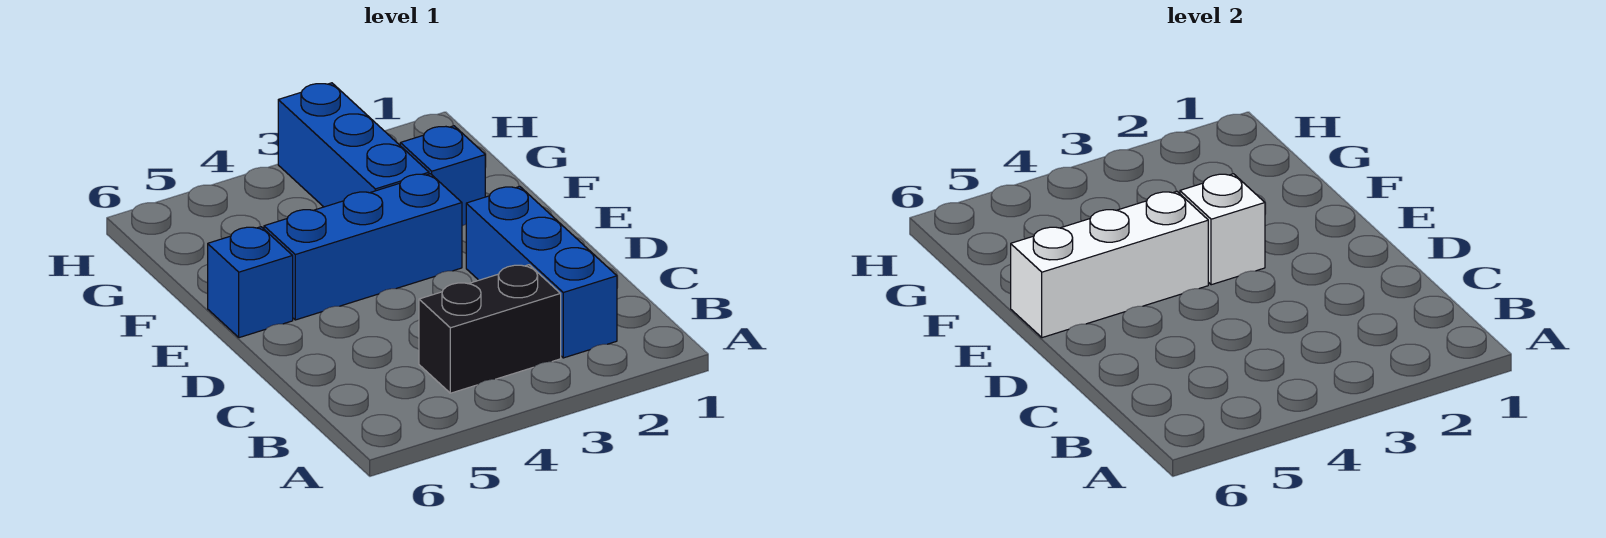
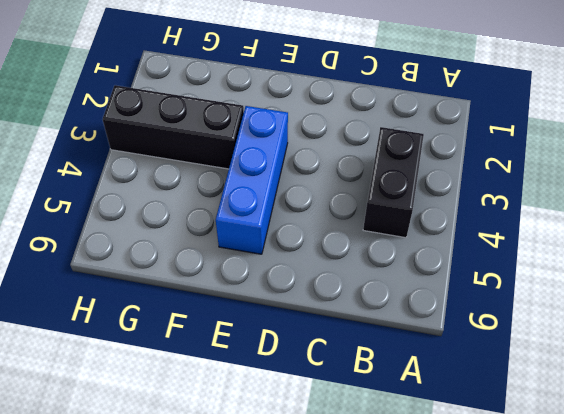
black 1x3 brick [103,85,244,169] -> blue 1x3 brick [278,83,429,207]
none -> blue 1x3 brick [466,186,617,358]
none -> blue 1x1 brick [208,227,293,338]

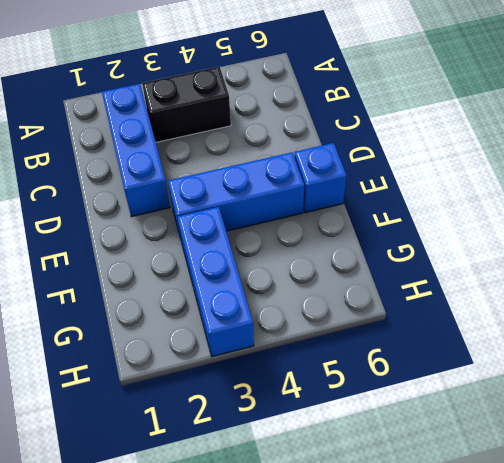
none -> blue 1x1 brick [400,126,485,226]
none -> white 1x1 brick [1180,174,1265,285]

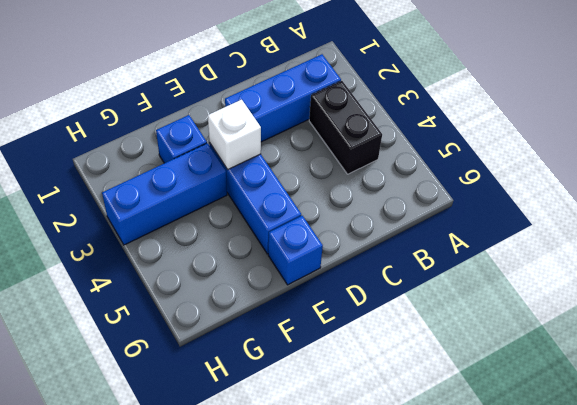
none -> white 1x3 brick [1011,191,1208,338]

